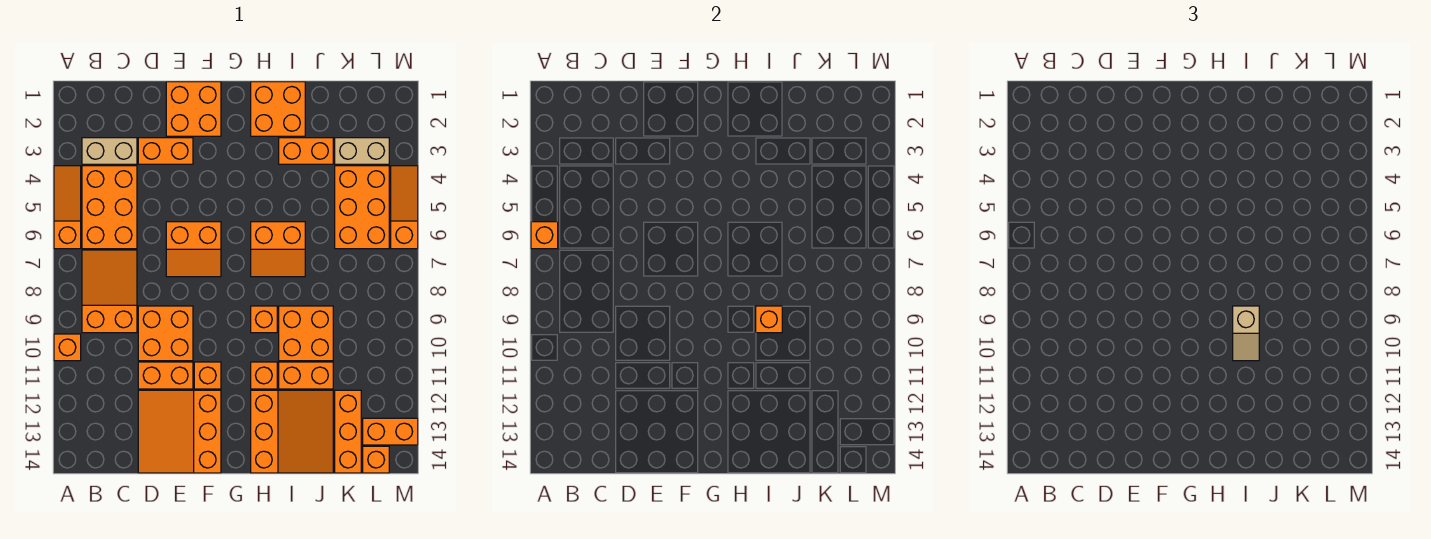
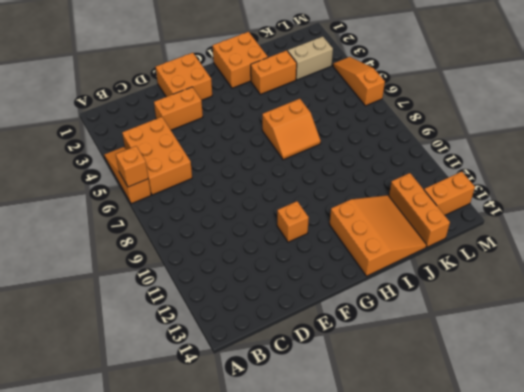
none -> orange 1x1 brick [54,334,81,361]
none -> tan 1x2 brick [82,138,137,164]
none -> orange 2x3 slope [82,250,137,333]

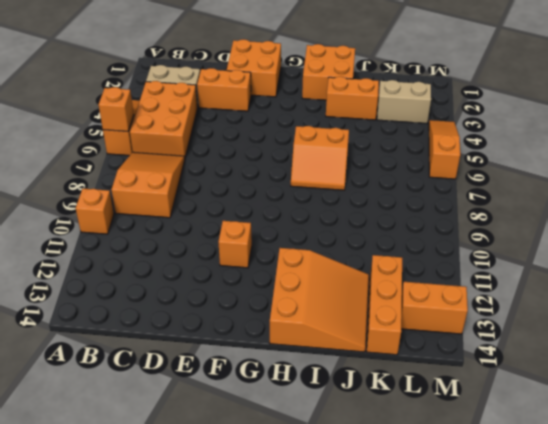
none -> orange 2x2 brick [138,306,193,361]
none -> orange 1x2 brick [138,362,193,389]
none -> orange 3x3 slope [138,390,221,473]

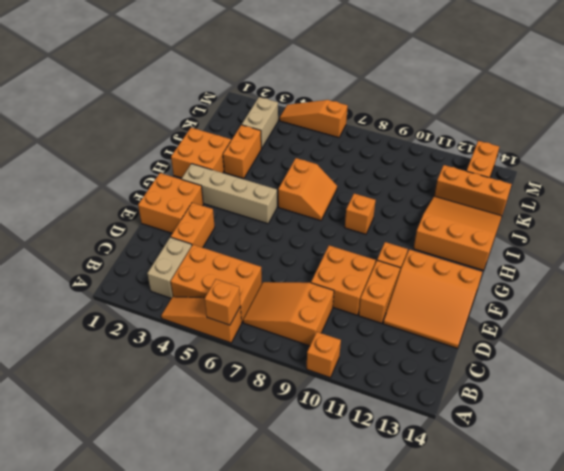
tan 1x4 brick [182,164,277,224] -> none
none -> orange 2x2 slope [166,222,221,277]
none -> orange 1x1 brick [251,362,277,389]
none -> orange 2x2 brick [279,306,333,361]

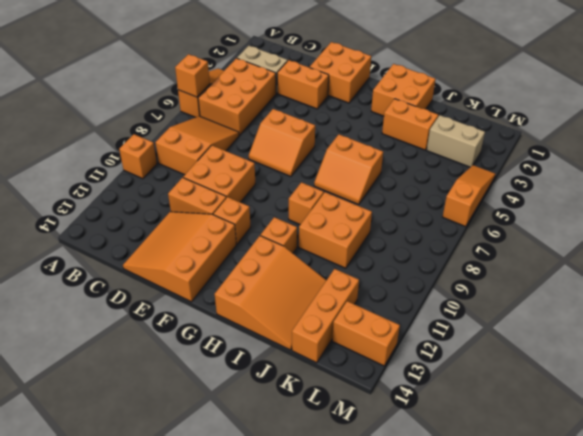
none -> orange 1x2 brick [279,362,333,389]
none -> orange 2x3 brick [335,166,389,249]
none -> orange 1x1 brick [363,446,389,473]

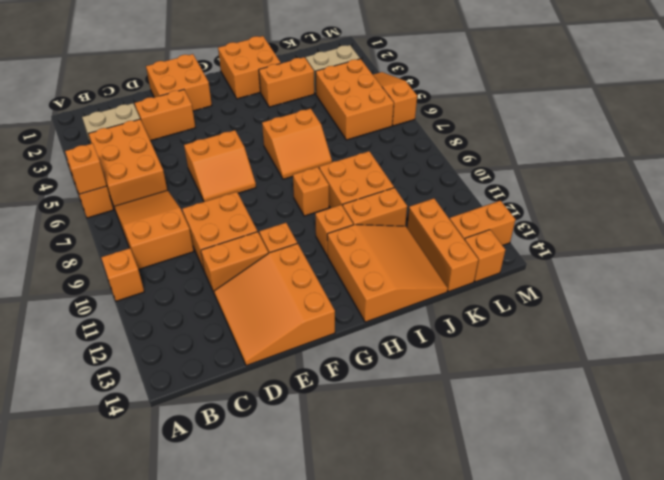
none -> orange 1x1 brick [756,306,782,333]
none -> tan 1x2 slope [1233,306,1259,361]

